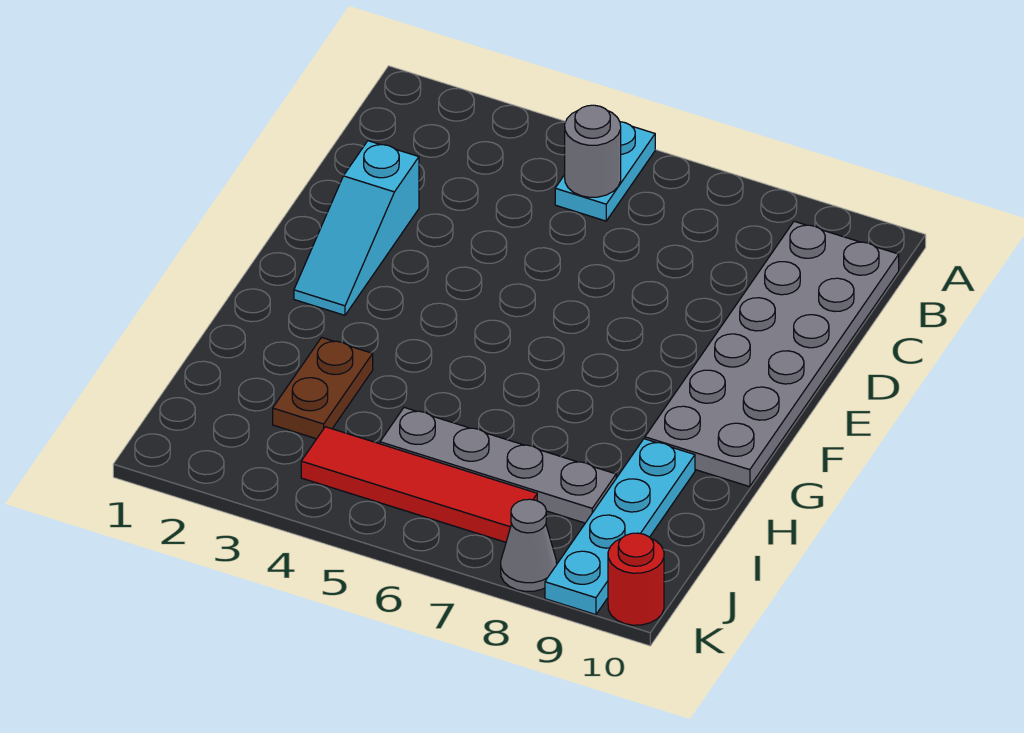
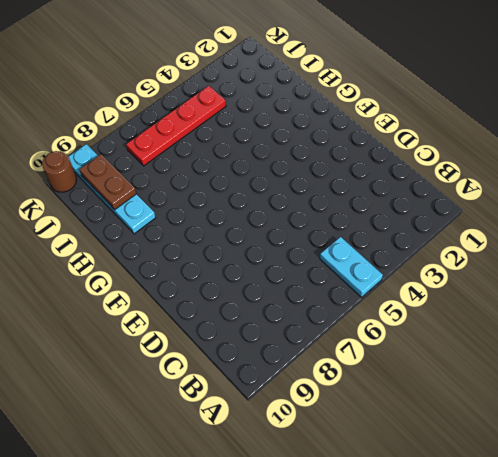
brown 1x2 plate [79,154,136,210] -> brown 1x2 plate moved to [273,337,373,439]
red 1x4 plate [126,86,226,166] -> red 1x4 tile [301,427,537,542]
brown 1x1 round brick [42,151,77,192] -> red 1x1 round brick [608,533,664,625]
none -> grey 2x6 plate [645,221,899,487]
none -> cyan 1x3 slope [294,141,419,315]

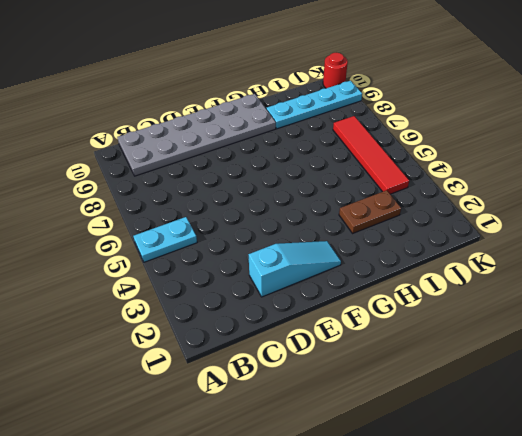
none -> grey 1x4 plate [380,408,616,523]
none -> grey 1x1 cone [501,499,557,591]

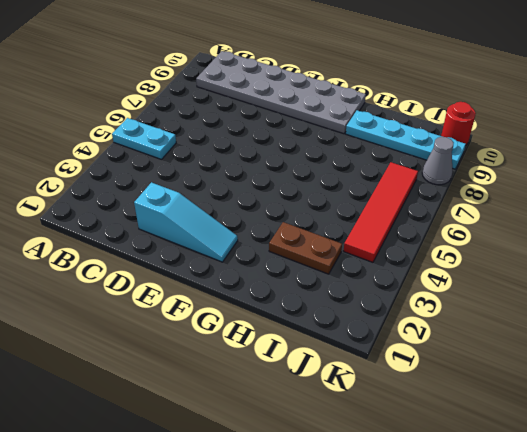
none -> grey 1x4 plate [380,408,616,523]
none -> grey 1x1 round brick [565,105,621,197]

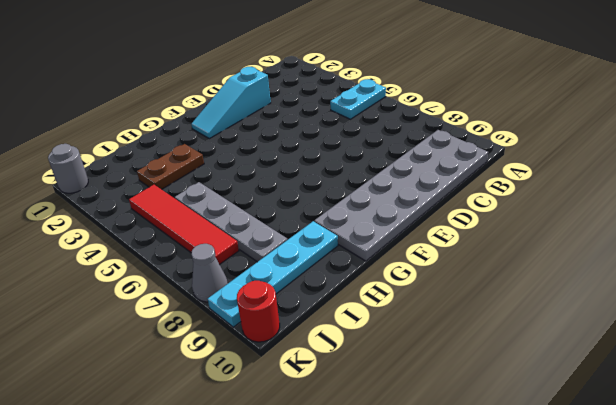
grey 1x1 round brick [48,144,88,193] -> grey 1x1 round brick moved to [565,105,621,197]

